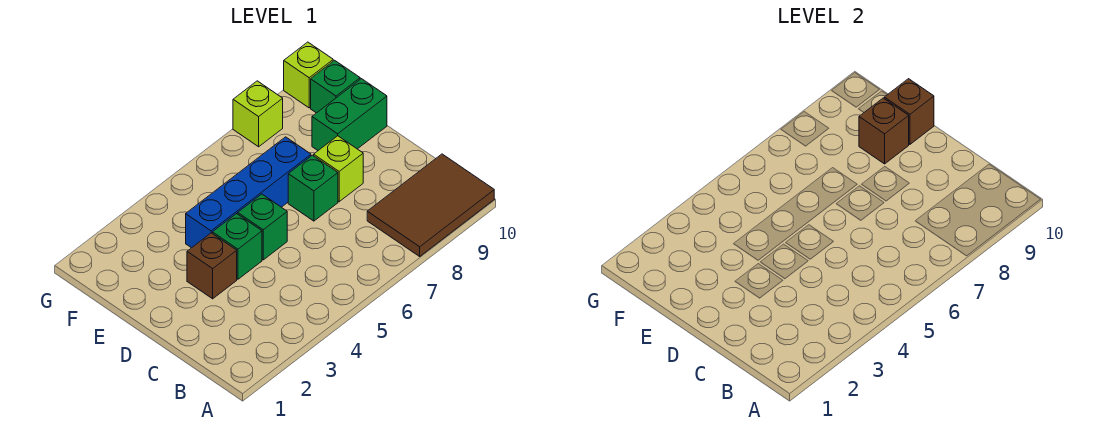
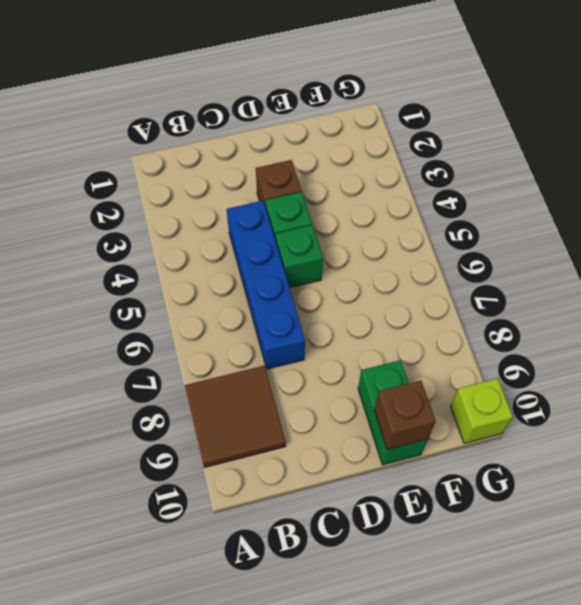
brown 2x2 tile [185,366,286,468] -> brown 2x3 tile [367,154,494,256]
blue 1x4 brick [226,201,305,369] -> blue 1x4 brick moved to [186,137,311,248]
none -> green 1x1 brick [288,155,338,221]
none -> lime 1x1 brick [314,136,363,202]
none -> green 1x1 brick [311,60,360,113]

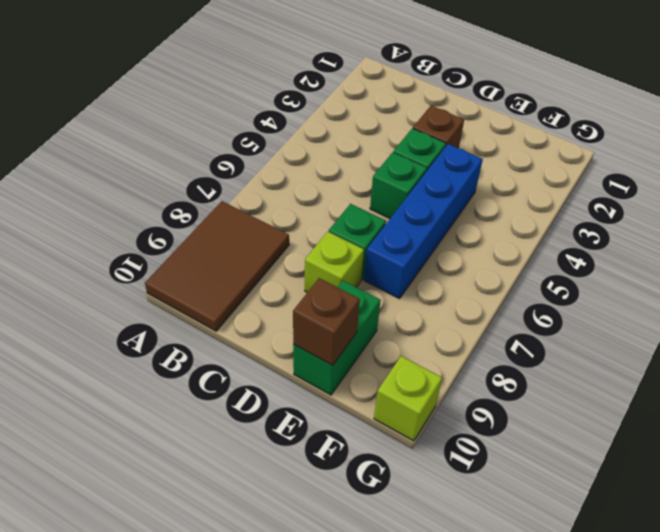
none -> green 1x1 brick [311,60,360,113]
none -> lime 1x1 brick [233,81,283,147]
none -> brown 1x1 brick [859,98,909,164]

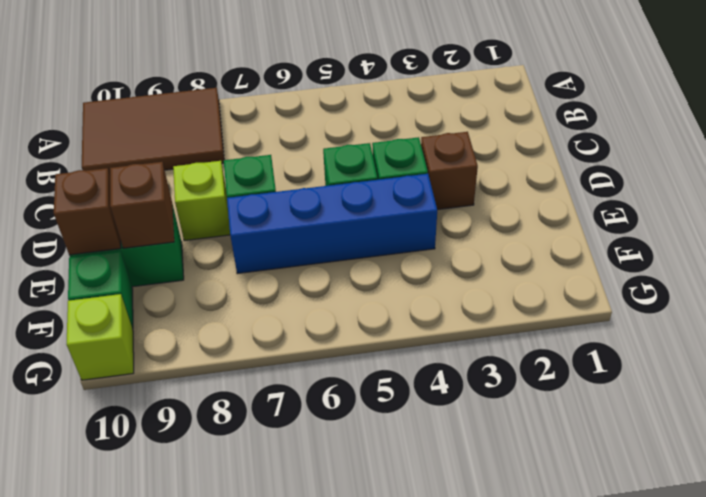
none -> lime 1x1 brick [233,81,283,147]

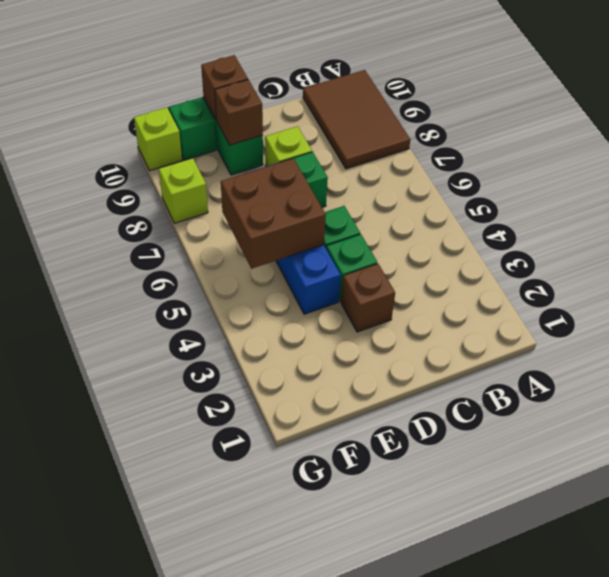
brown 2x2 brick [221,158,326,269] -> none

